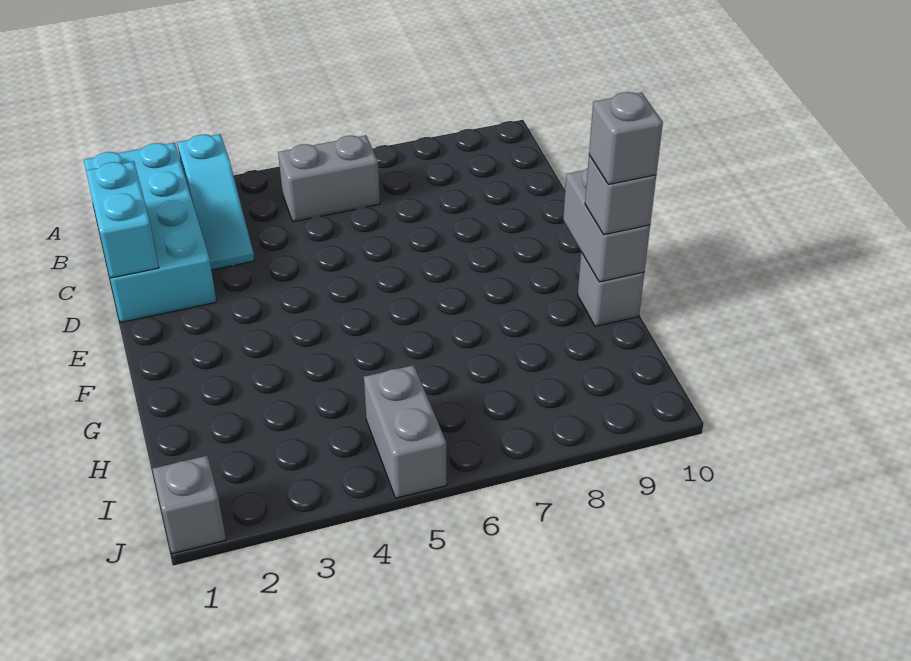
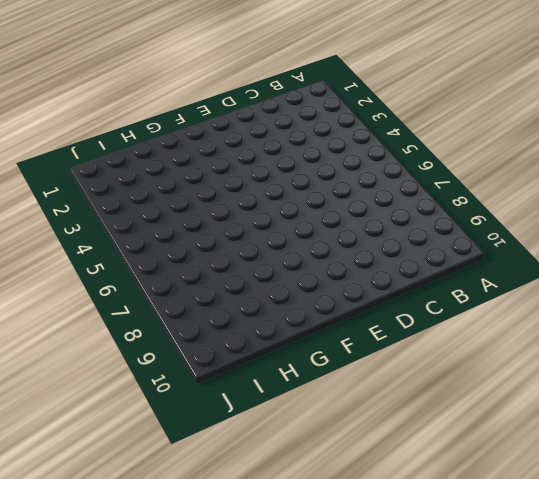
none -> cyan 2x4 brick [84,143,216,323]
none -> cyan 1x3 slope [177,134,254,270]

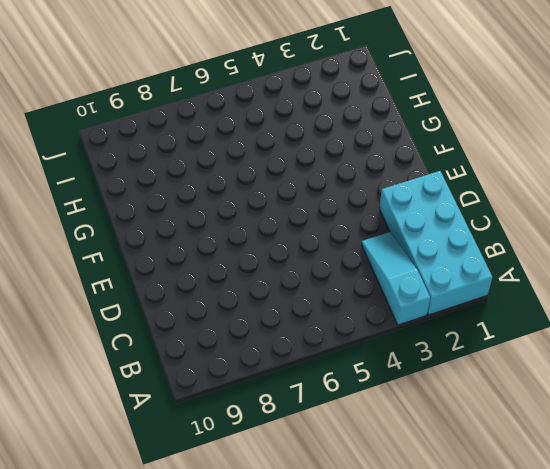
none -> grey 1x2 brick [278,135,380,222]
none -> grey 1x1 brick [578,252,644,326]

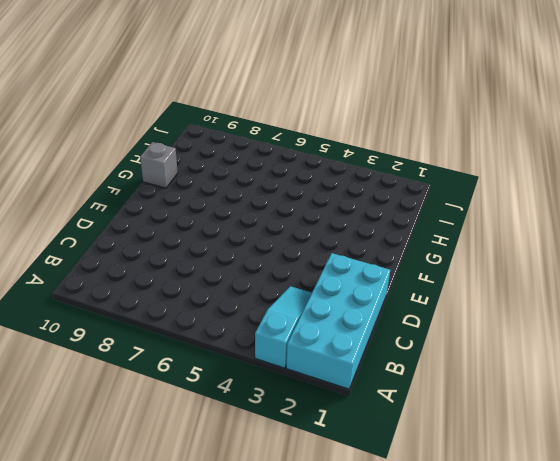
none -> grey 1x2 brick [278,135,380,222]
none -> grey 1x2 brick [364,365,447,498]

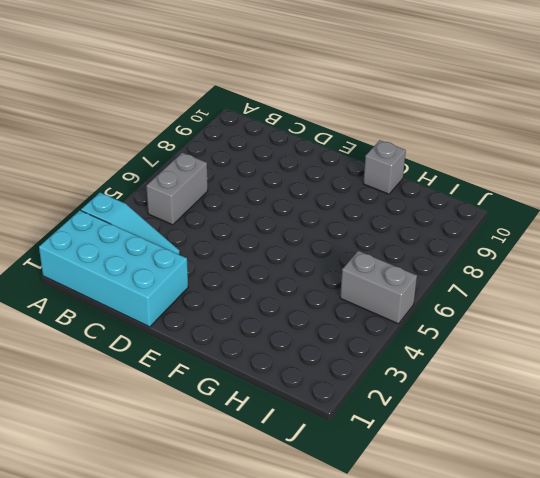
none -> grey 1x1 brick [153,456,226,554]
none -> cyan 1x2 brick [86,161,159,278]

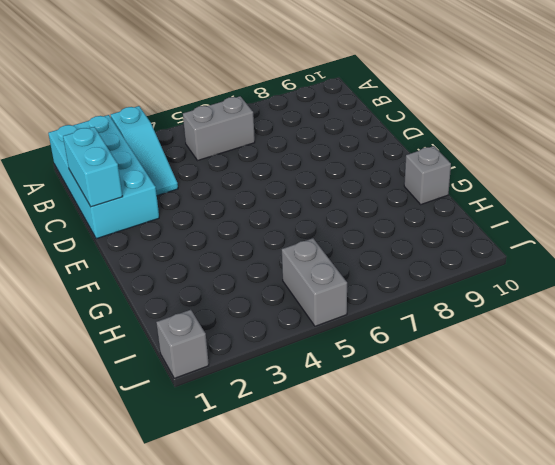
none -> grey 1x2 brick [563,168,650,282]
none -> grey 1x1 brick [585,155,656,235]

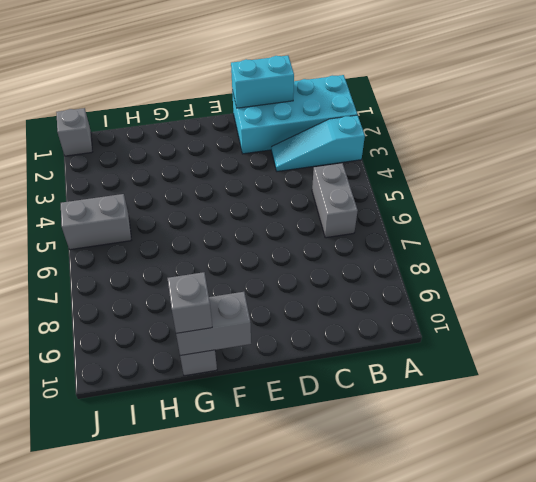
none -> grey 1x1 brick [589,92,663,185]

